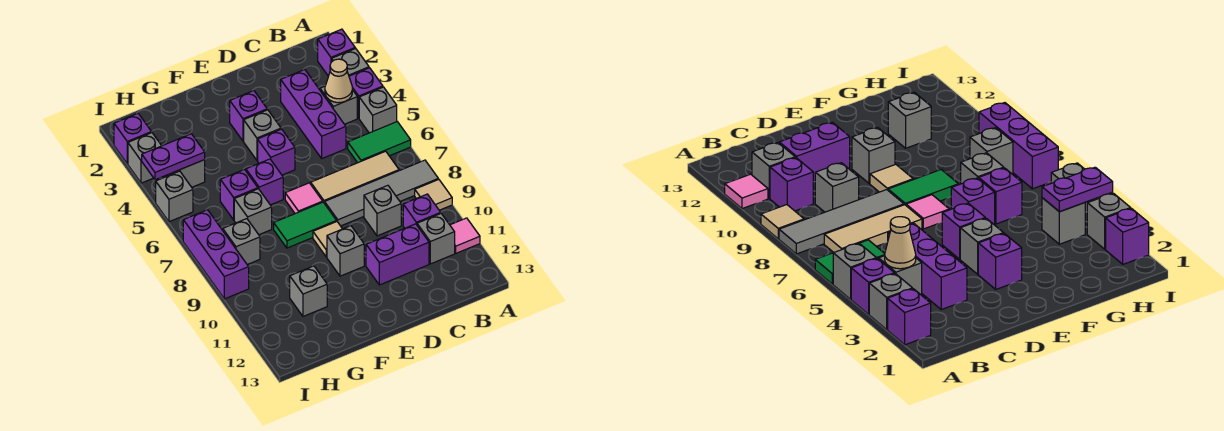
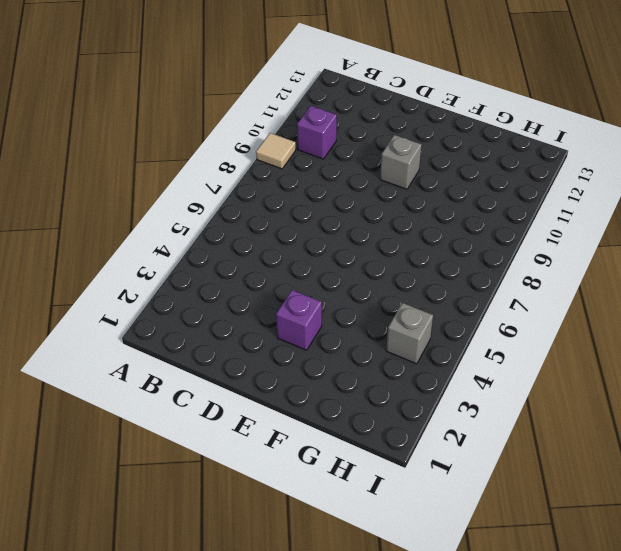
none -> purple 1x1 brick [318,29,355,76]
none -> grey 1x1 brick [332,48,369,76]
none -> purple 1x1 brick [349,68,383,118]
none -> grey 1x1 brick [359,87,397,133]

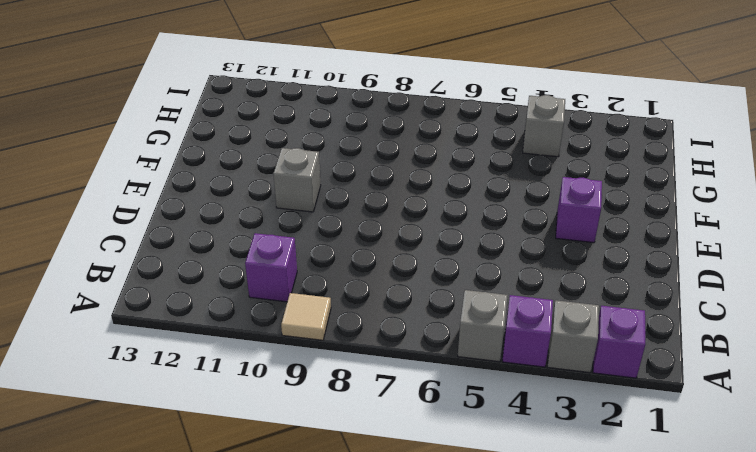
none -> green 1x2 tile [348,122,411,163]
none -> grey 1x4 tile [325,160,438,226]
none -> pink 1x1 tile [450,218,480,253]
none -> grey 1x1 brick [320,86,357,124]

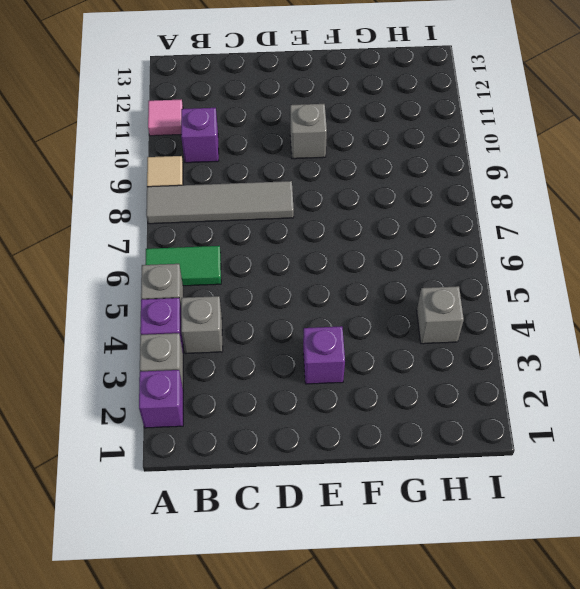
none -> tan 1x3 tile [311,151,399,204]
none -> grey 1x1 brick [417,214,455,264]
none -> purple 1x3 brick [281,70,346,158]
none -> grey 1x1 brick [364,185,401,236]

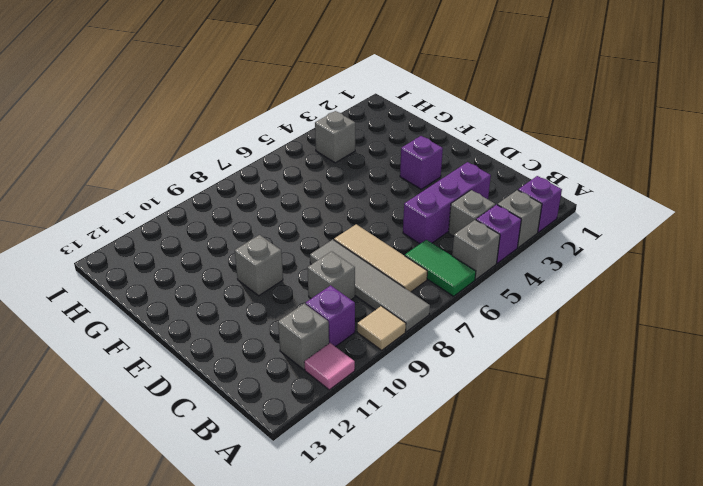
none -> purple 1x2 brick [366,224,429,285]
none -> grey 1x1 brick [244,110,281,160]
none -> purple 1x1 brick [258,129,295,175]
none -> pink 1x1 tile [285,183,323,214]

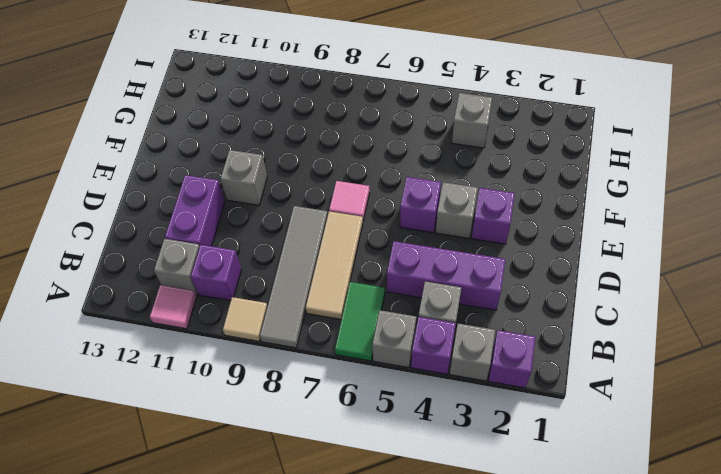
none -> grey 1x1 brick [364,185,401,236]
none -> green 1x2 tile [274,202,337,248]
none -> tan 1x1 tile [313,222,342,257]
none -> purple 1x1 brick [246,159,283,205]

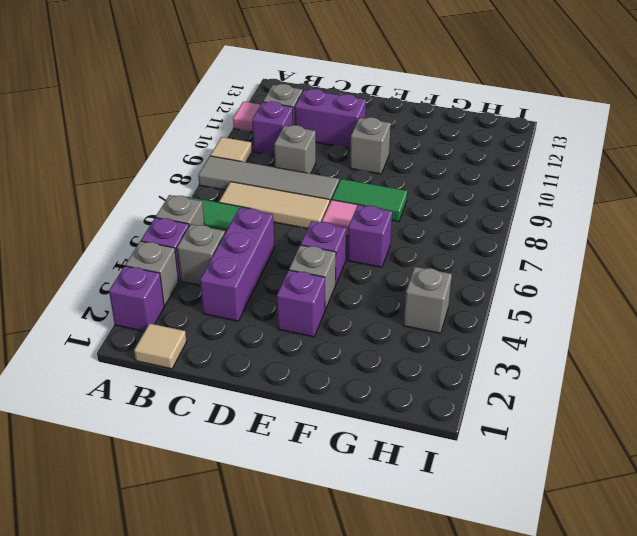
tan 1x1 tile [134,323,187,369] -> tan 1x1 tile moved to [313,222,342,257]
none -> purple 1x1 brick [220,170,258,220]
none -> grey 1x1 brick [234,189,272,235]
none -> grey 1x1 brick [290,266,327,316]
none -> grey 1x1 brick [223,219,260,265]

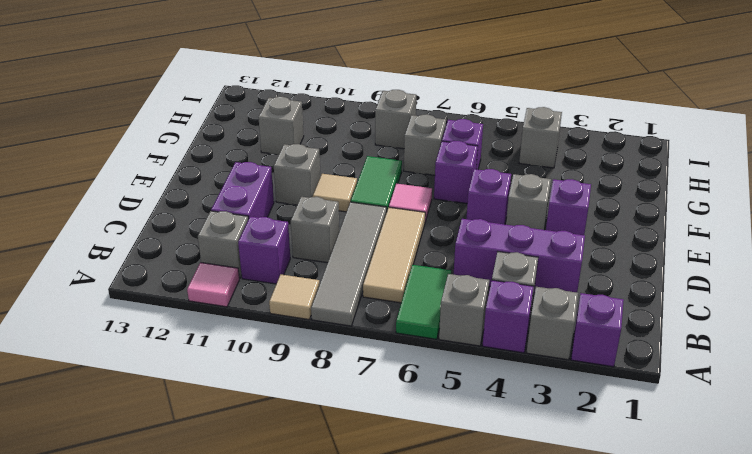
none -> purple 1x1 brick [114,114,152,164]
none -> grey 1x1 brick [128,133,162,183]
none -> grey 1x1 brick [156,171,193,222]
none -> purple 1x3 brick [183,210,249,299]

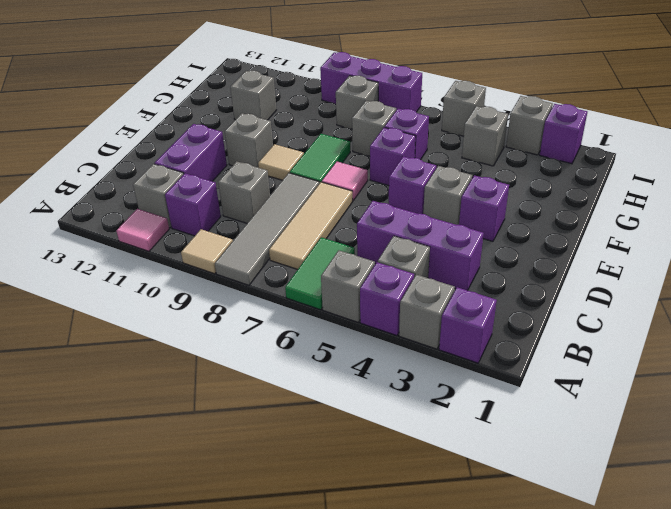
none -> tan 1x1 cone [325,59,352,103]
none -> purple 1x2 plate [142,134,205,180]

